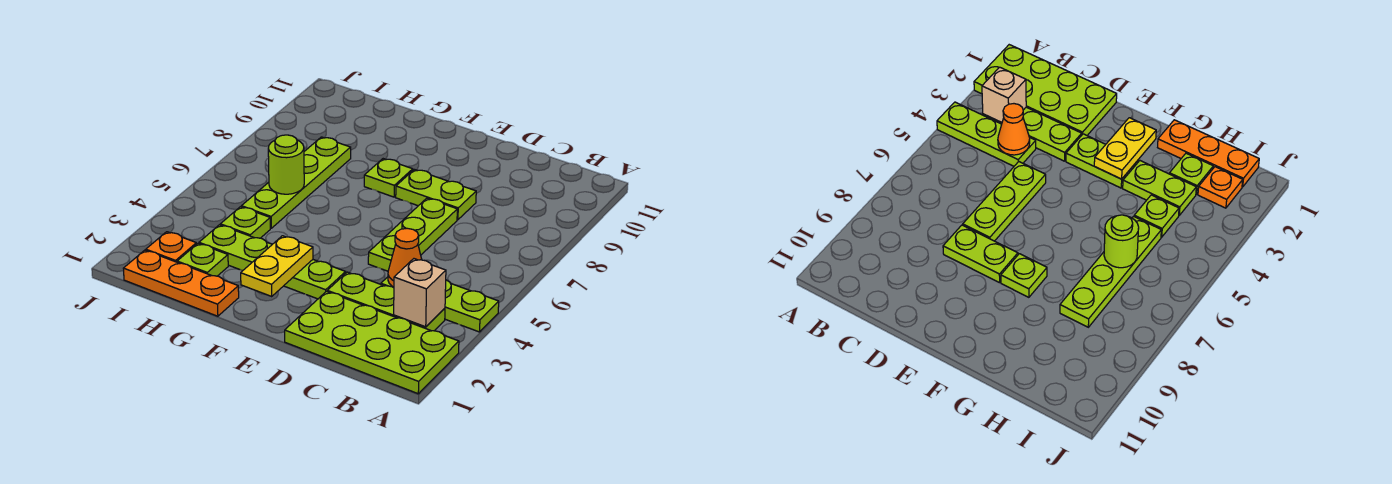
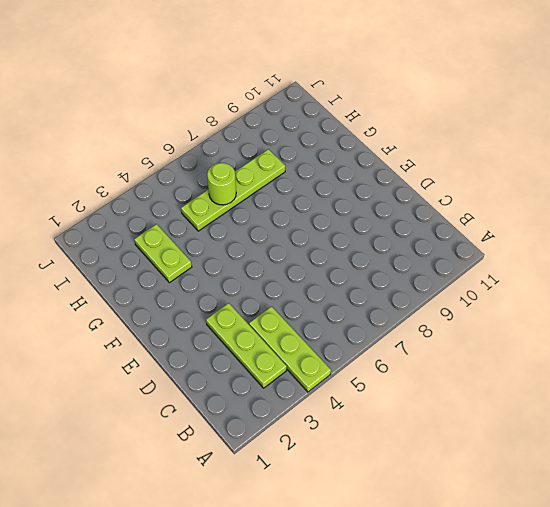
none -> lime 2x4 plate [285,291,459,394]
none -> lime 1x3 plate [368,198,457,271]
none -> lime 1x2 plate [396,169,476,220]

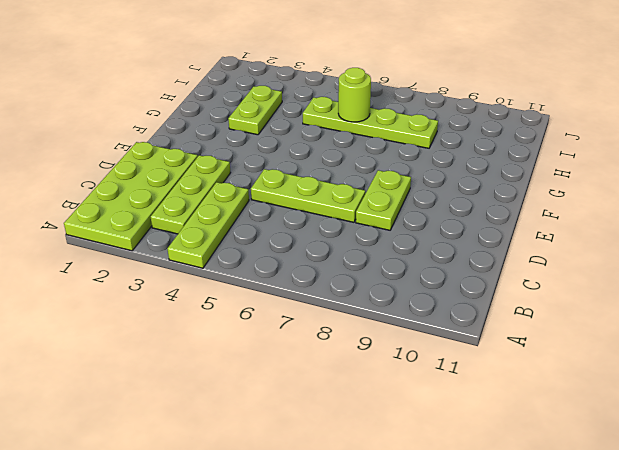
none -> lime 1x2 plate [284,260,346,299]
none -> lime 1x1 plate [364,159,413,197]
none -> orange 1x3 plate [123,250,239,316]

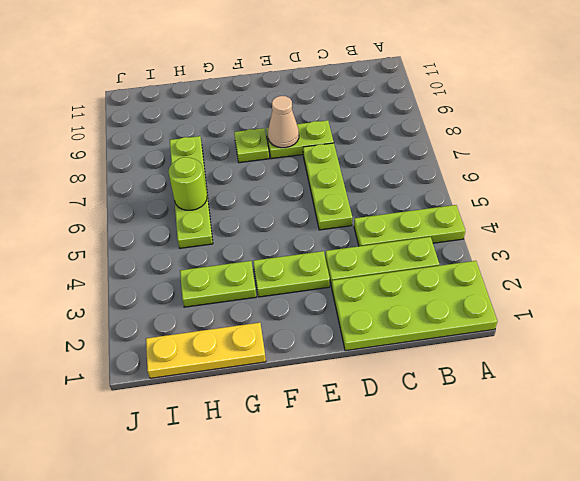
tan 1x1 cone [268,96,299,148] -> none
yellow 1x3 plate [146,323,266,378] -> orange 1x3 plate [123,250,239,316]
none -> lime 1x1 plate [177,243,228,276]
none -> lime 1x1 plate [220,207,270,238]
none -> orange 1x1 plate [146,232,196,262]

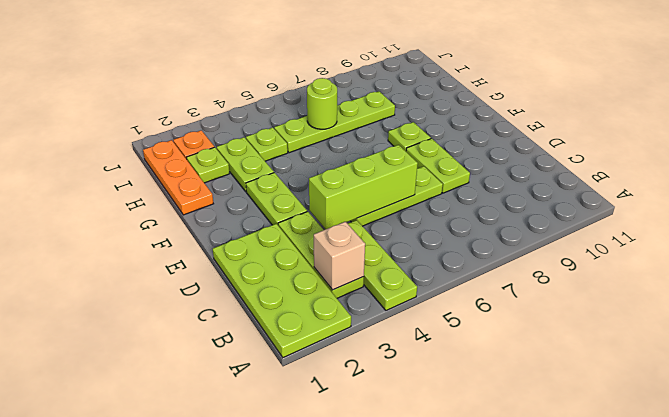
lime 1x3 brick [309,145,418,229] -> none
none -> orange 1x1 cone [388,228,422,287]
none -> yellow 1x2 plate [241,236,313,296]

